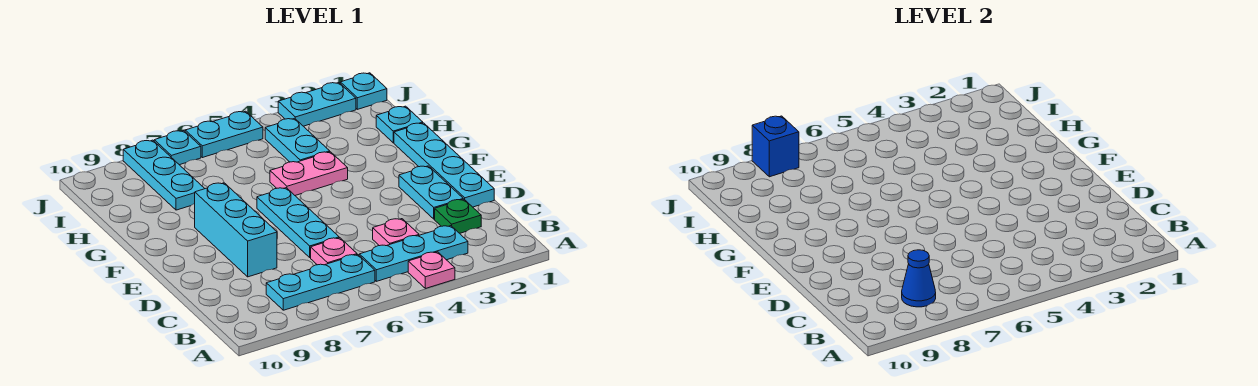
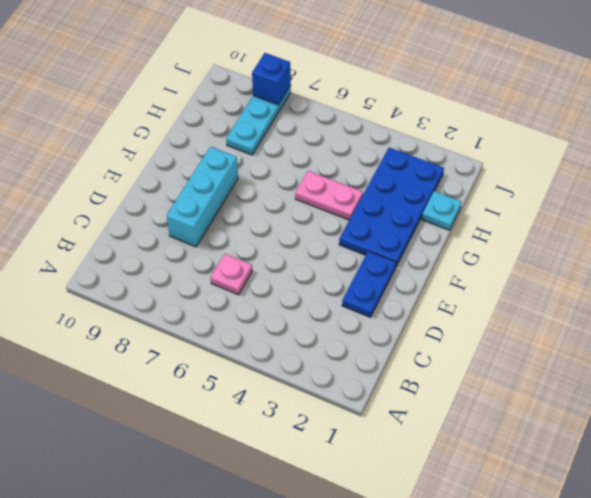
blue 1x2 plate [342,251,396,317] -> cyan 1x2 plate [399,166,463,219]
blue 2x4 plate [339,148,444,266] -> none
none -> pink 1x1 plate [408,252,455,288]
none -> cyan 1x3 plate [359,226,468,281]
none -> cyan 1x3 plate [266,255,375,310]

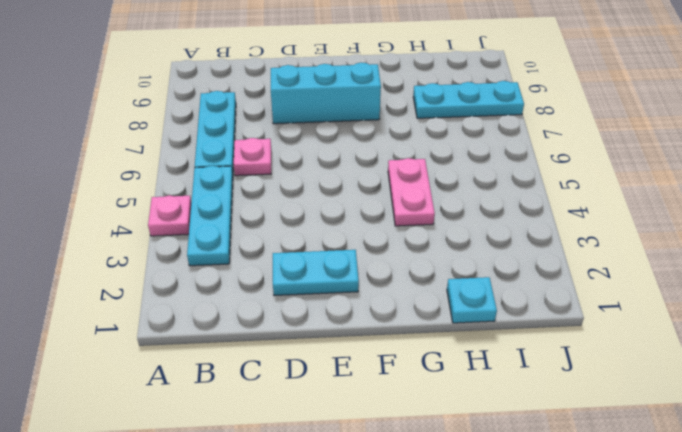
none -> green 1x1 plate [435,199,481,233]
none -> pink 1x1 plate [373,219,419,246]
none -> cyan 1x4 plate [394,123,494,207]

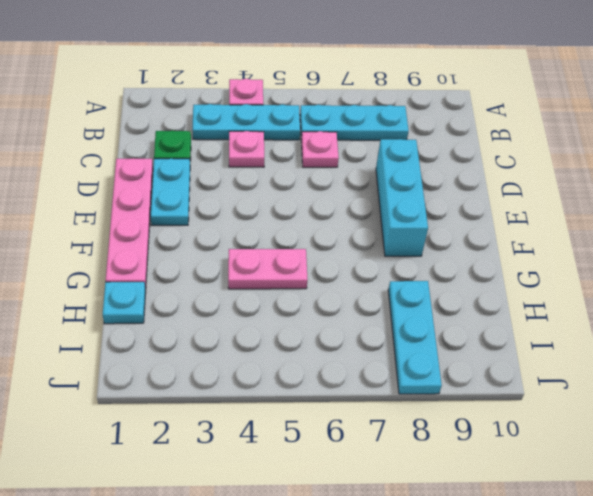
pink 1x4 plate [106,158,153,289] -> cyan 1x4 plate [394,123,494,207]
none -> cyan 1x3 plate [257,188,339,258]
none -> cyan 1x2 plate [265,118,330,162]
none -> cyan 1x1 plate [340,73,387,109]

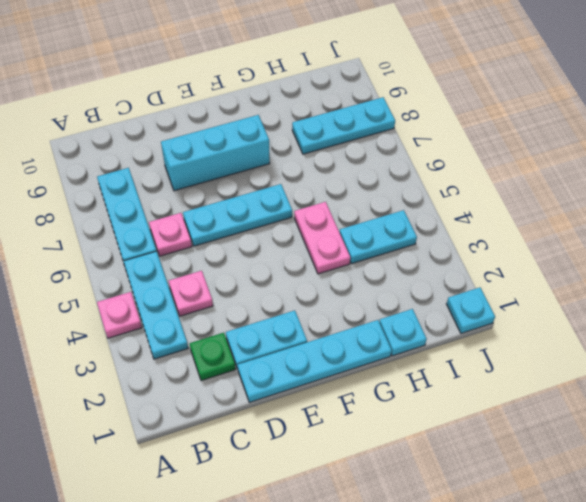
none -> cyan 1x2 plate [278,83,356,126]
none -> cyan 1x2 plate [185,111,263,158]
none -> cyan 1x1 plate [154,131,201,165]

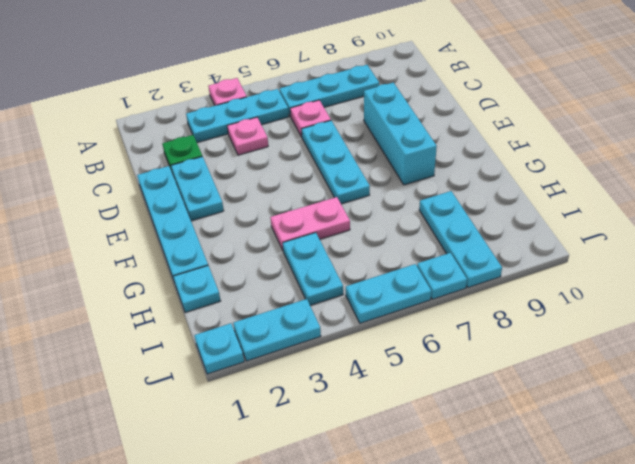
none -> blue 1x1 cone [902,250,936,307]
none -> blue 1x1 brick [752,116,799,177]

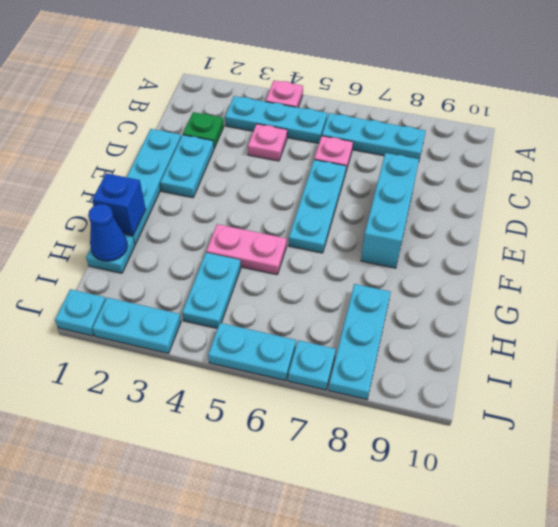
blue 1x1 brick [92,173,146,235] -> blue 1x1 brick moved to [752,116,799,177]
blue 1x1 cone [88,204,127,261] -> blue 1x1 cone moved to [902,250,936,307]

